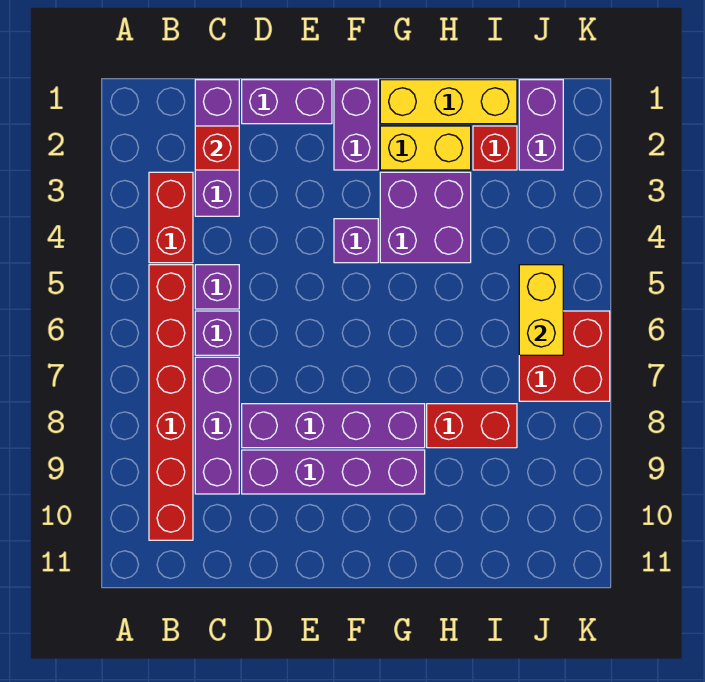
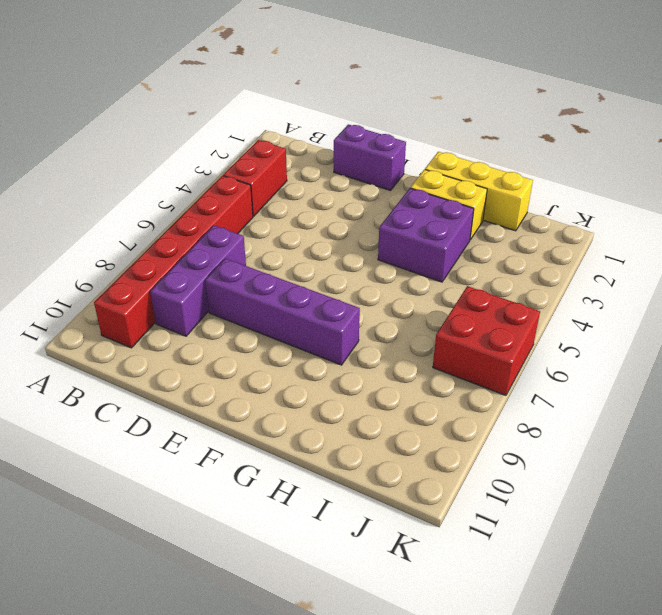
none -> purple 1x3 brick [195,80,239,216]
none -> purple 1x1 brick [195,265,239,309]
none -> purple 1x1 brick [195,311,239,355]

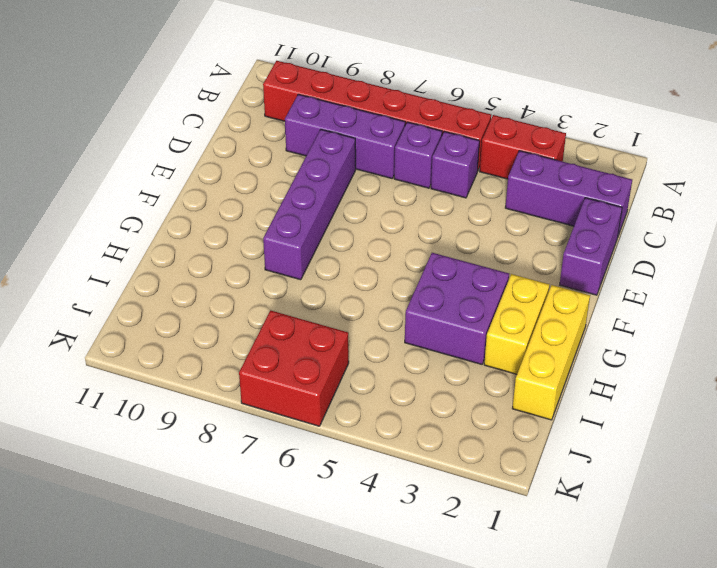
none -> purple 1x4 brick [242,450,425,494]
none -> purple 1x2 brick [334,80,378,170]
none -> purple 1x1 brick [334,219,378,263]

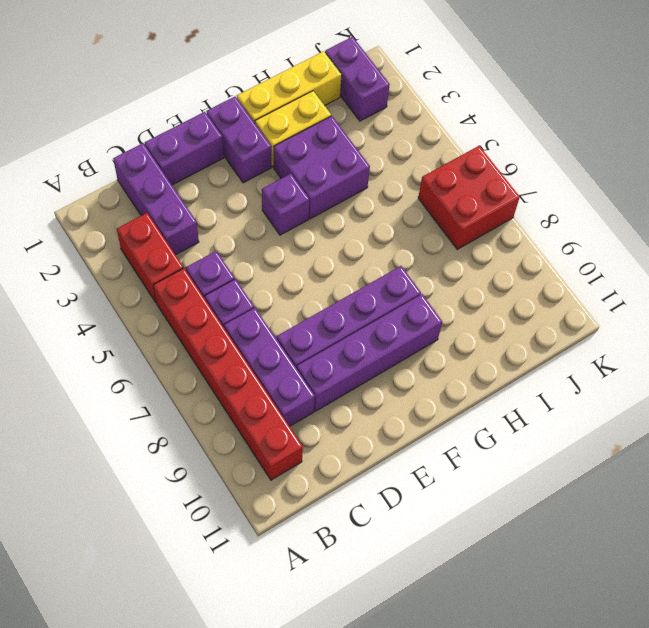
none -> red 1x2 brick [427,404,517,448]
none -> red 1x1 brick [473,126,517,170]
none -> red 1x1 brick [195,126,239,170]

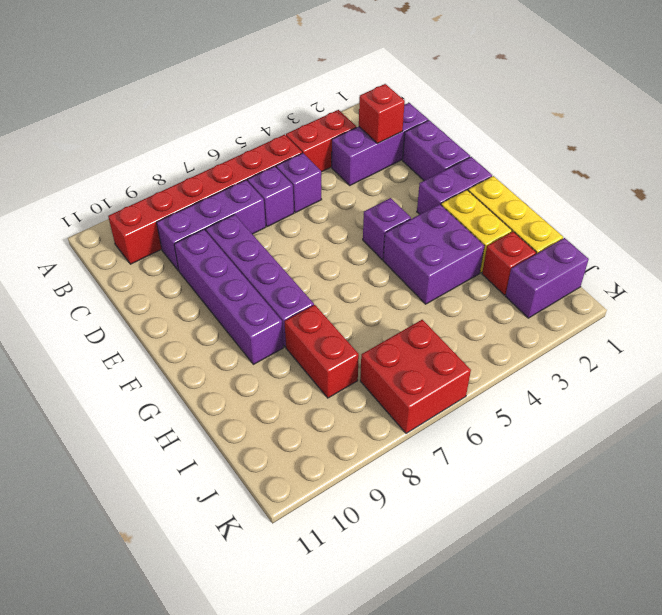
none -> yellow 1x2 brick [519,265,563,355]

